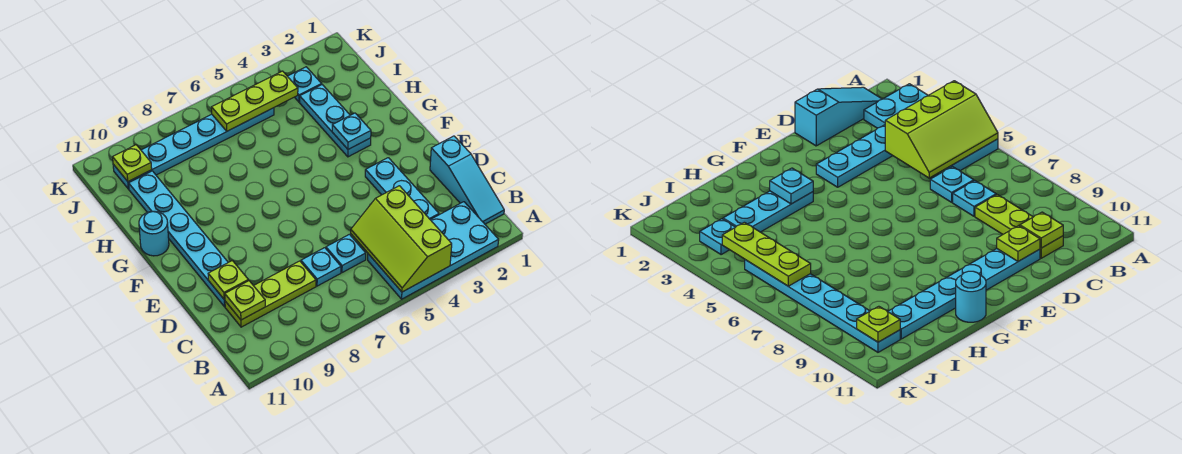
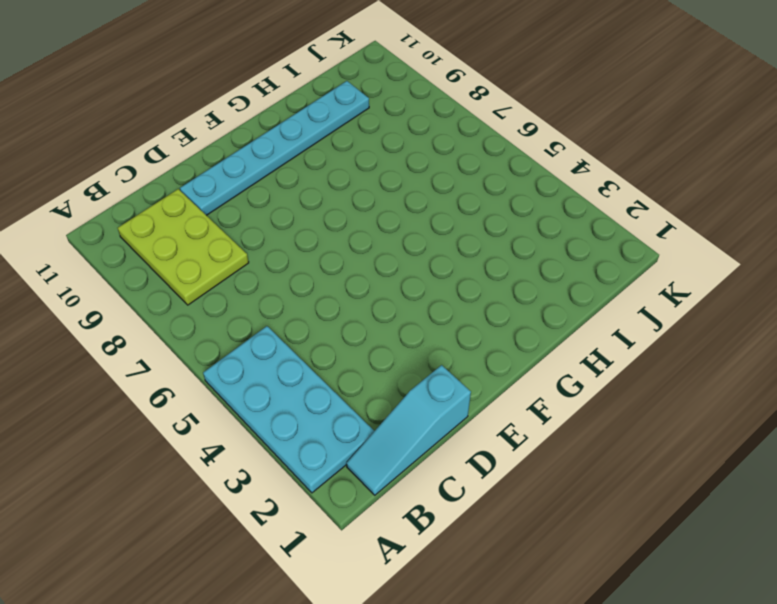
lime 2x3 plate [118,189,249,305] -> lime 1x3 plate [225,261,316,327]
none -> cyan 1x3 plate [365,158,439,219]
none -> cyan 1x1 plate [326,234,366,273]
none -> cyan 1x1 plate [301,248,341,286]

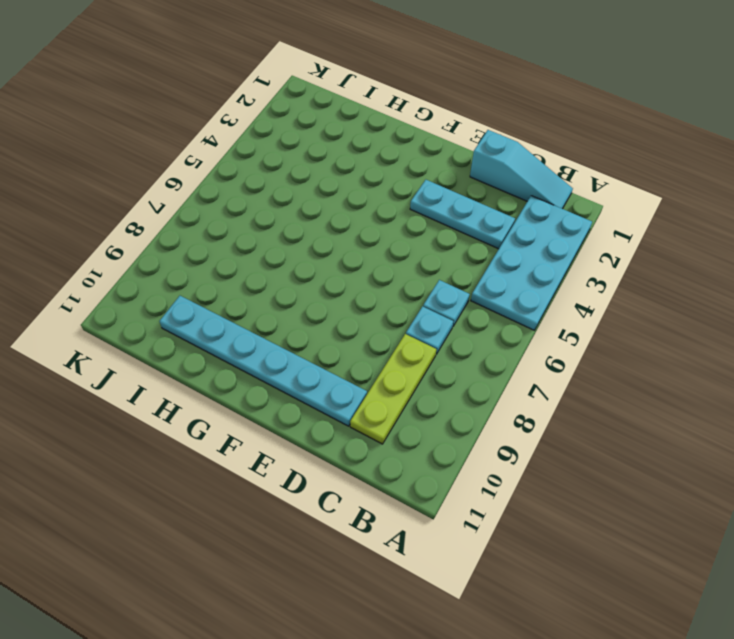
none -> cyan 1x3 plate [300,85,371,157]
none -> cyan 1x1 round brick [139,211,169,256]
none -> cyan 1x1 plate [288,67,322,102]

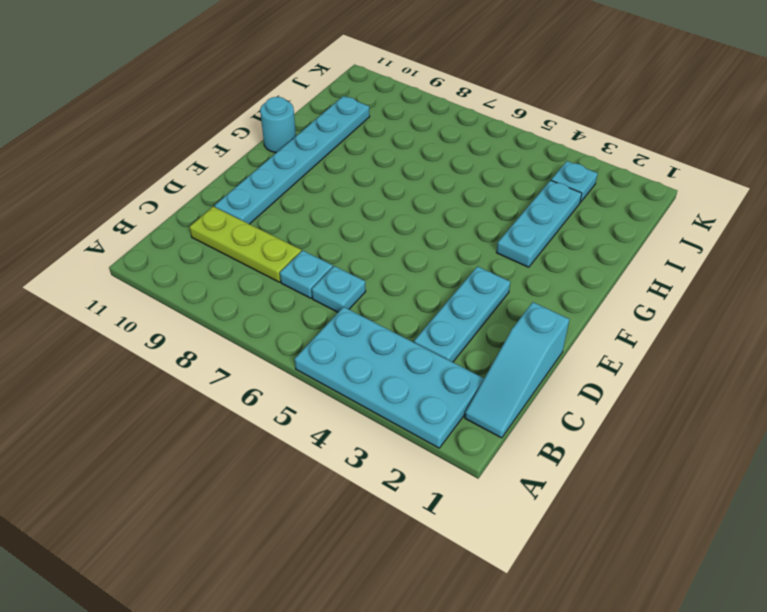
none -> cyan 1x6 plate [113,108,274,189]
none -> lime 2x3 slope [351,186,452,292]
none -> lime 1x1 plate [225,281,265,320]

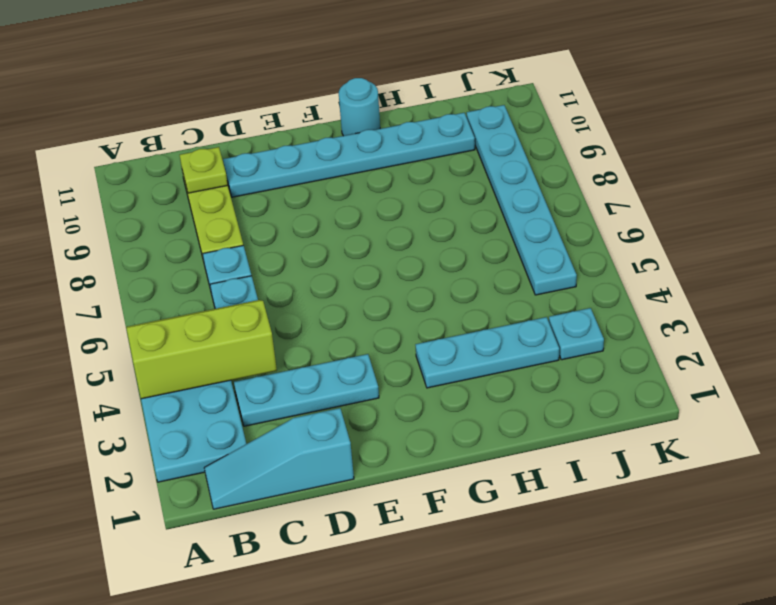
none -> lime 1x1 plate [208,261,248,299]
none -> cyan 1x1 plate [332,113,371,149]
none -> lime 1x3 plate [211,71,298,131]

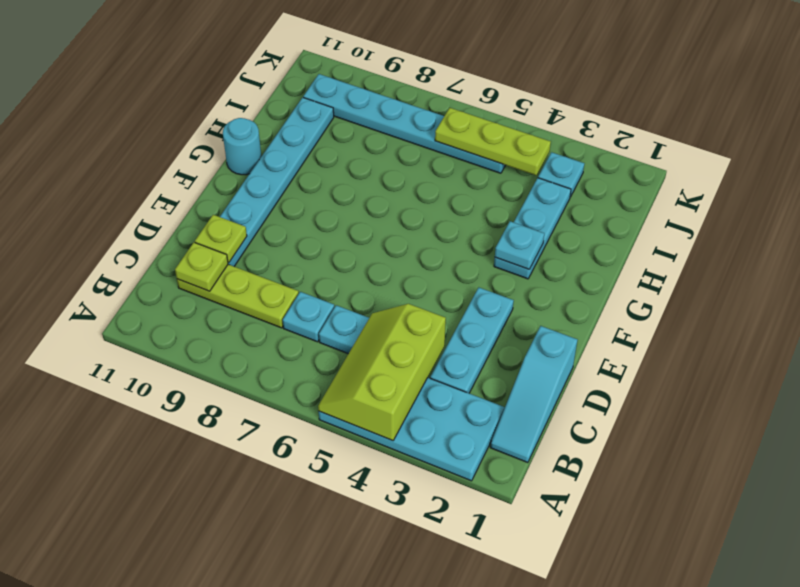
none -> lime 1x1 plate [113,145,152,182]

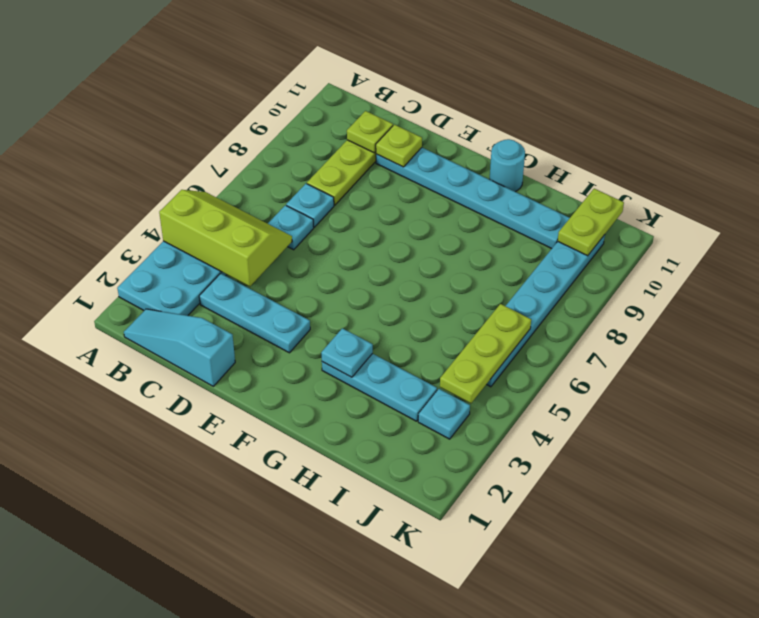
lime 1x2 plate [558,189,624,256] -> lime 1x1 plate [113,145,152,182]

